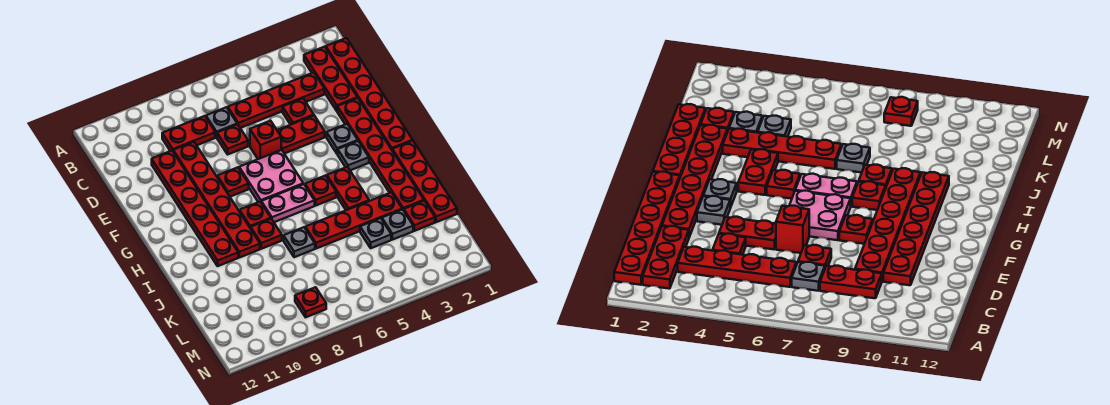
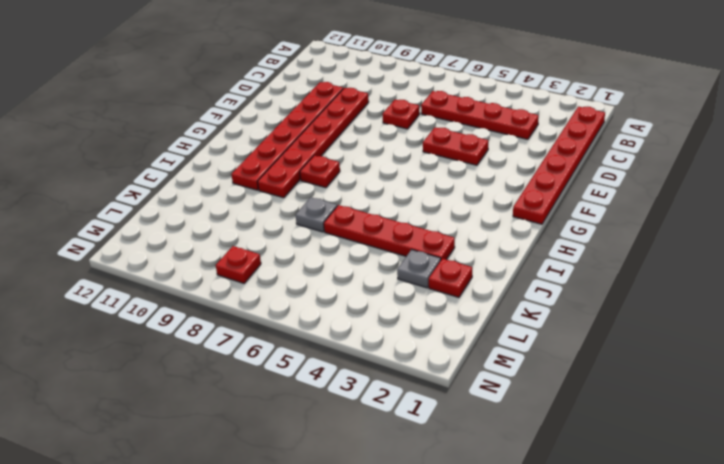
none -> red 1x3 plate [304,47,357,111]
none -> grey 1x1 plate [206,107,237,137]
none -> red 1x2 plate [162,116,215,151]

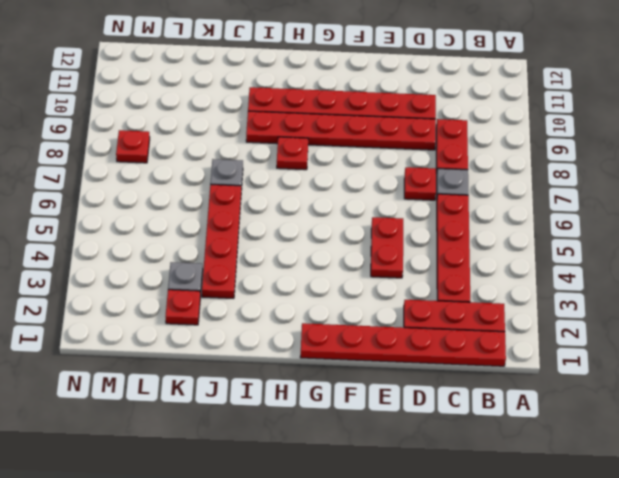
none -> red 1x1 plate [283,98,314,125]
none -> red 1x6 plate [337,98,424,210]
none -> red 1x1 brick [250,121,281,159]

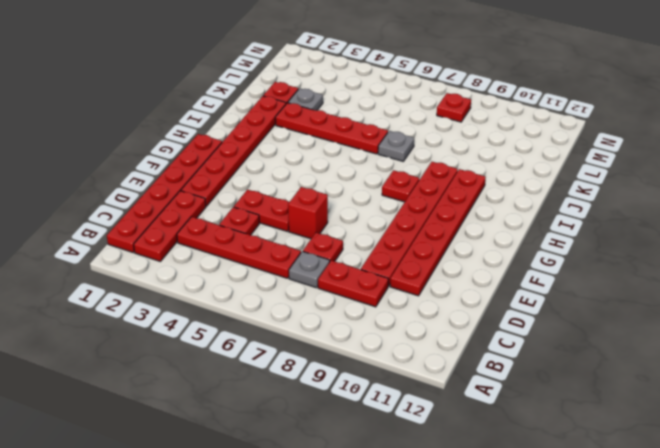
none -> grey 1x1 plate [327,124,358,154]
none -> pink 2x2 plate [239,150,303,202]
none -> red 1x1 plate [217,167,249,197]

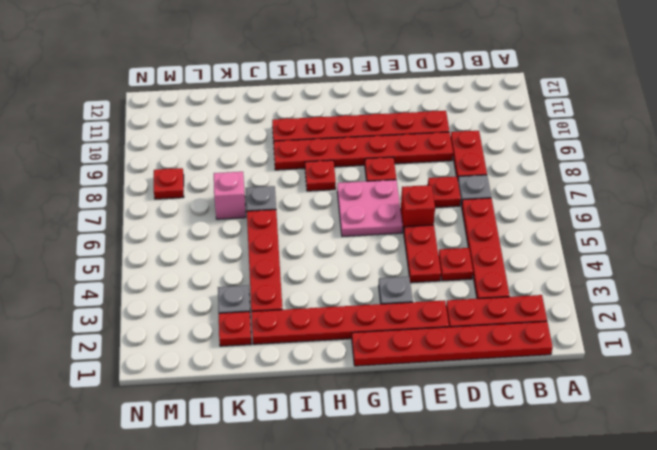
pink 1x1 brick [214,172,246,219] -> none
none -> grey 1x1 plate [338,141,369,170]
none -> red 1x4 plate [392,141,457,222]
none -> red 1x2 plate [327,167,369,210]

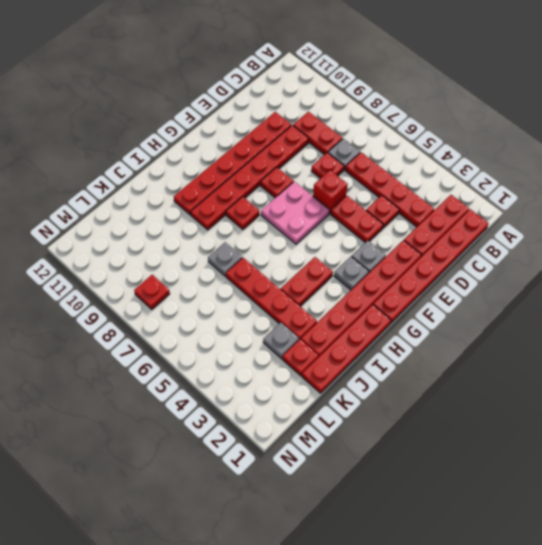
none -> red 1x1 plate [305,175,336,205]
none -> pink 1x2 plate [261,184,315,222]
none -> red 1x1 plate [251,219,282,249]

